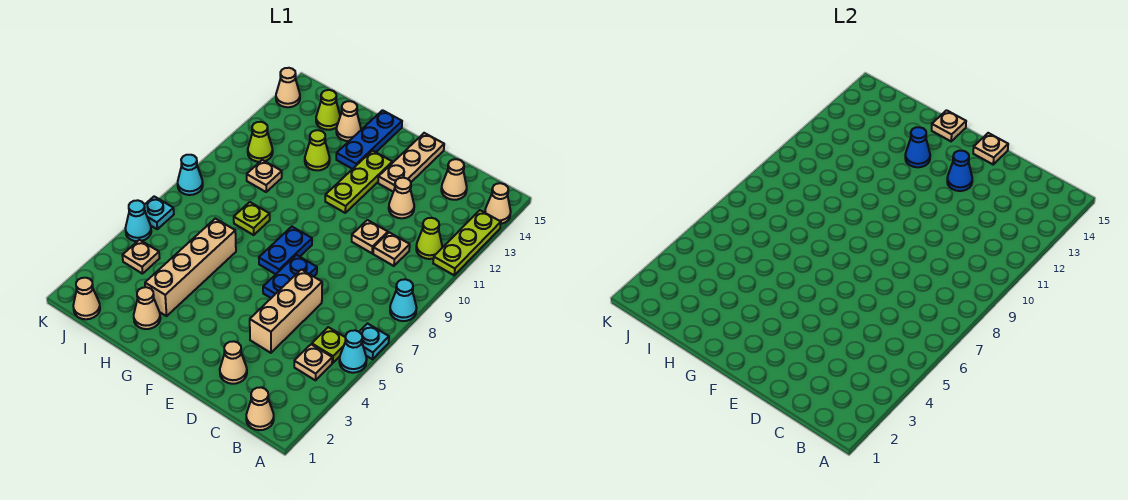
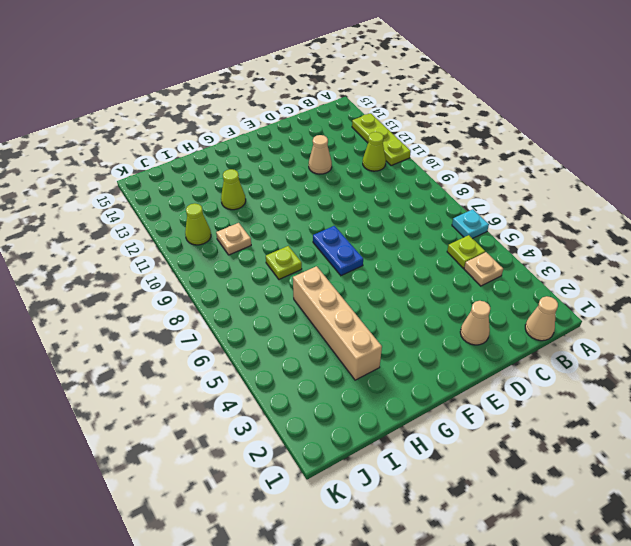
none -> cyan 1x1 cone [339,330,367,373]
none -> cyan 1x1 cone [390,279,416,321]
none -> tan 1x1 cone [485,183,511,224]
none -> tan 1x1 plate [373,232,410,266]

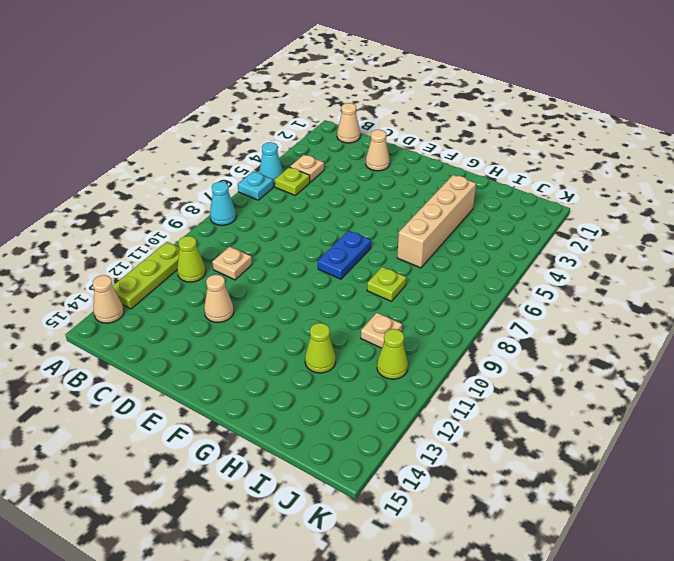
none -> tan 1x1 cone [441,159,467,200]
none -> tan 1x3 brick [250,269,322,353]
none -> tan 1x1 plate [352,220,388,253]
none -> blue 1x2 plate [263,255,317,298]

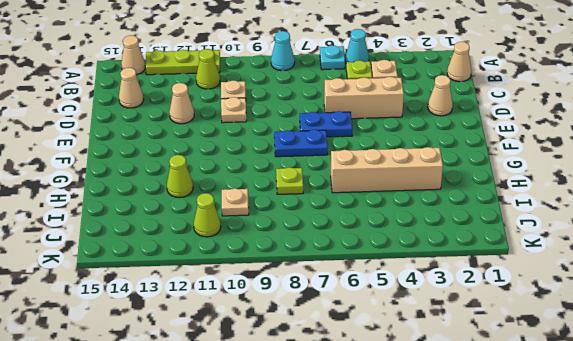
none -> tan 1x3 plate [378,133,444,192]
none -> lime 1x3 plate [325,151,392,213]
none -> blue 1x3 plate [336,110,402,169]
none -> tan 1x1 cone [134,287,160,329]

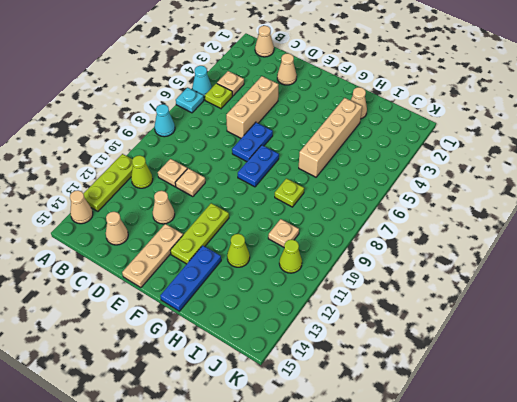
none -> tan 1x1 cone [336,101,361,141]
none -> lime 1x1 cone [316,90,340,130]
none -> tan 1x1 cone [73,278,100,319]
none -> tan 1x1 plate [122,240,160,274]

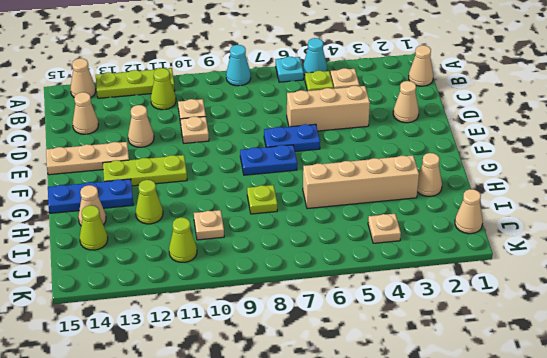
none -> cyan 1x1 cone [125,200,151,241]
none -> cyan 1x1 plate [144,196,174,229]
none -> cyan 1x1 cone [178,155,203,195]
none -> tan 1x1 cone [276,68,300,107]

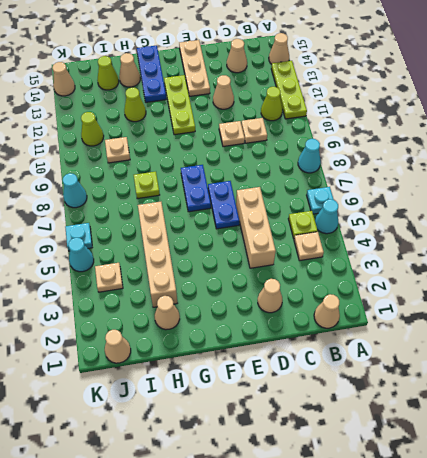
none -> blue 1x1 cone [947,151,972,191]
none -> tan 1x1 plate [973,133,1008,164]
none -> blue 1x1 cone [905,127,930,167]
none -> tan 1x1 plate [932,110,966,141]

